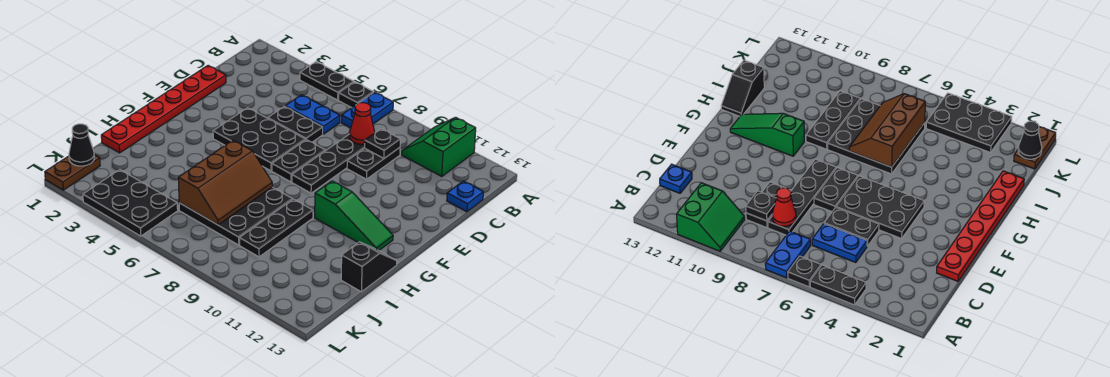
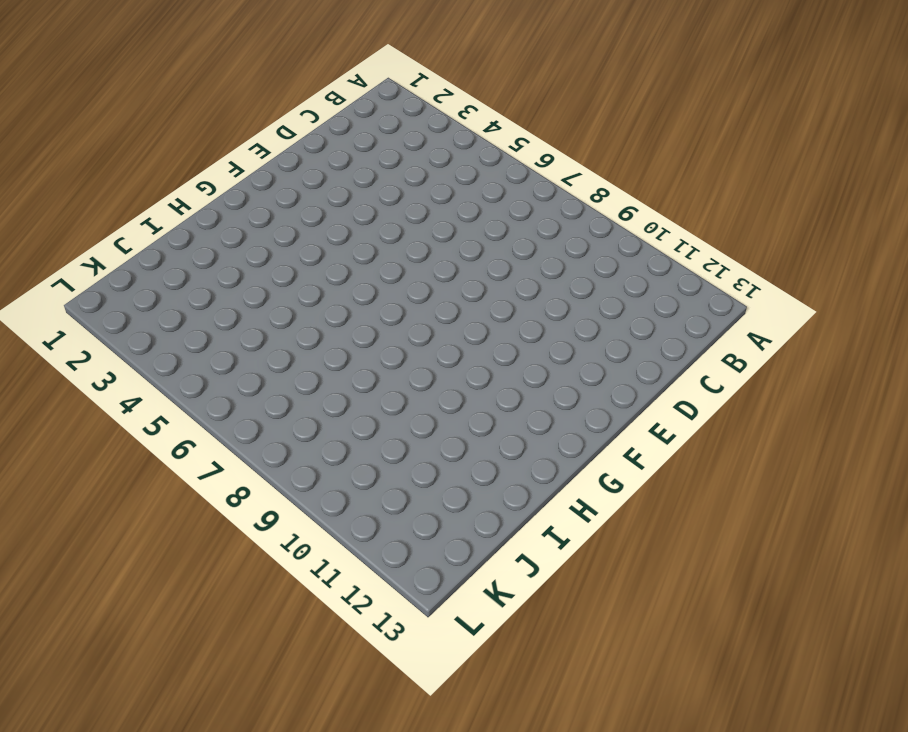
none -> black 1x2 plate [300,62,354,100]
none -> black 1x1 plate [339,82,373,108]
none -> blue 1x2 plate [341,92,393,128]

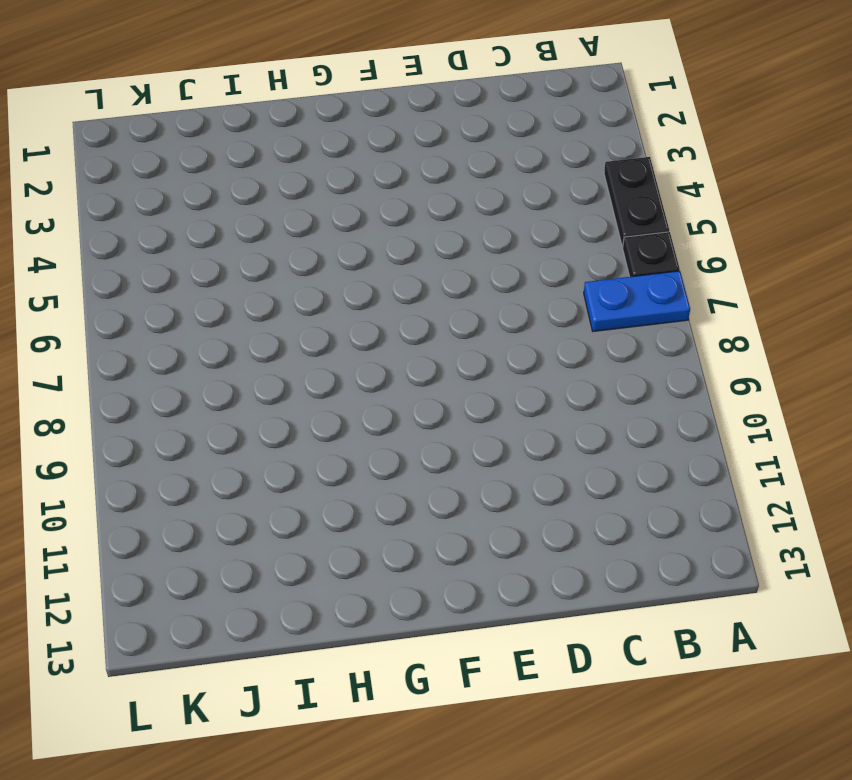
none -> green 2x2 slope [402,117,476,176]
none -> blue 1x2 plate [285,95,340,134]
none -> black 1x4 plate [292,134,365,193]

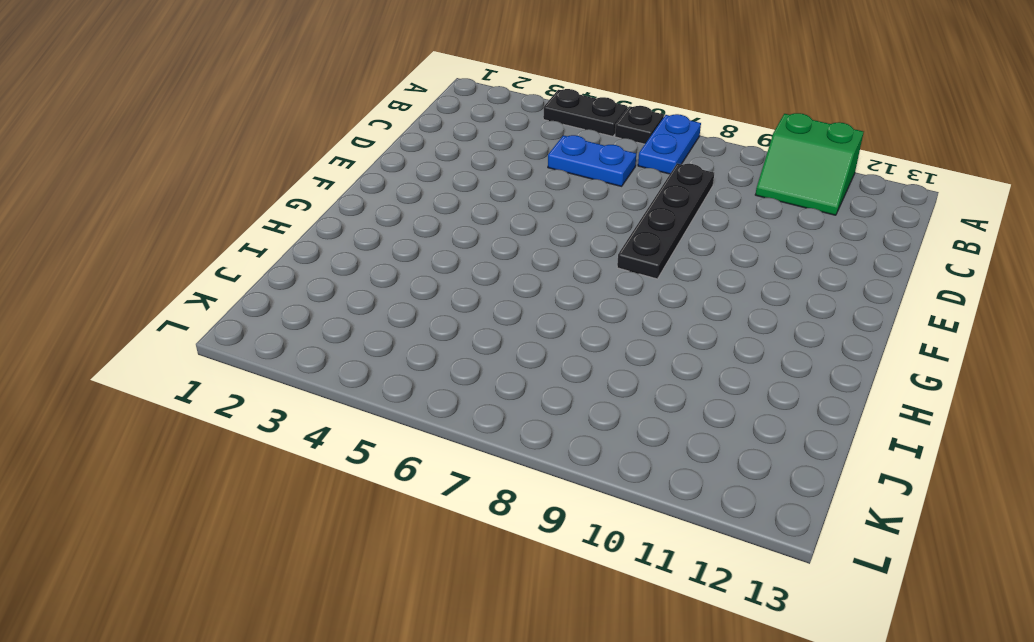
green 2x2 slope [755,113,864,215] -> green 2x2 slope turned to [402,117,476,176]
none -> black 1x2 plate [347,148,400,179]
none -> blue 1x1 plate [447,181,483,212]
none -> red 1x6 plate [101,65,226,153]

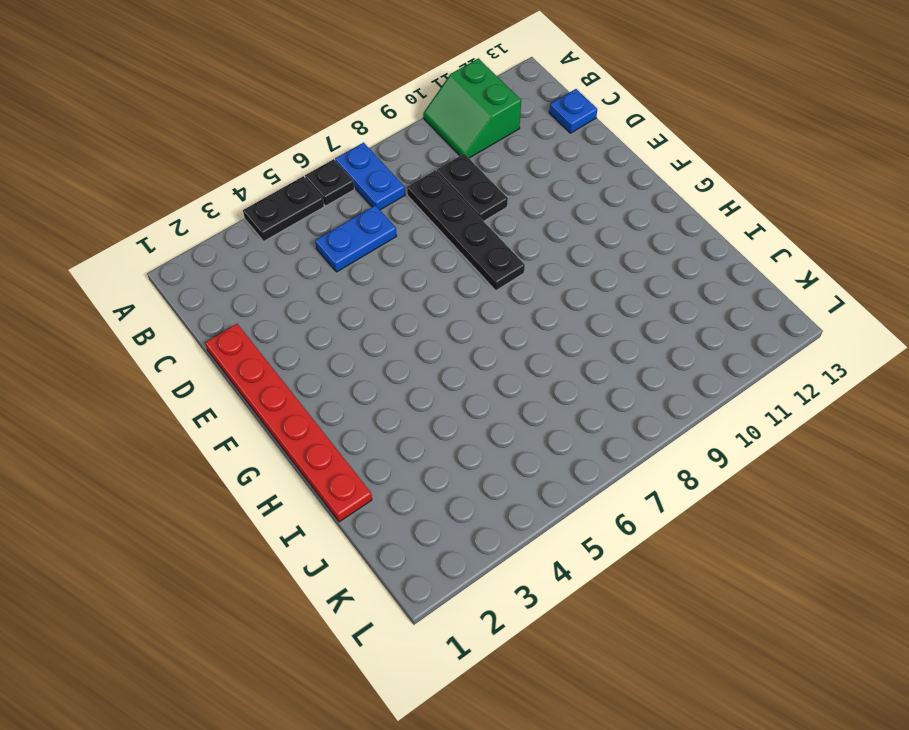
none -> black 1x2 plate [268,106,323,142]
none -> black 2x3 plate [213,108,305,171]
none -> black 1x2 plate [272,140,325,182]

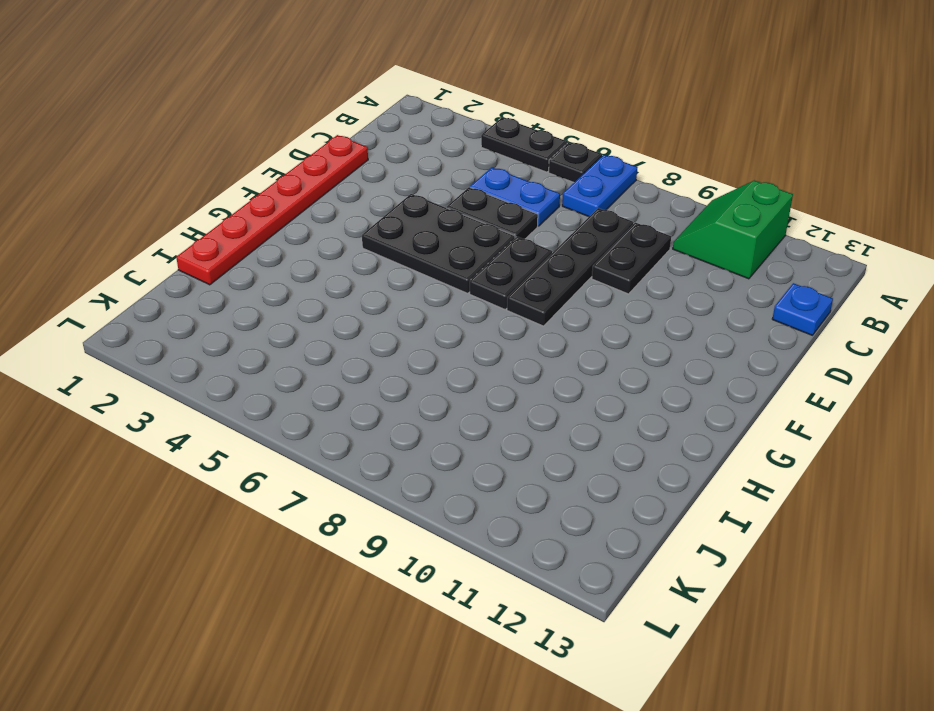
none -> green 1x3 slope [315,181,393,250]
none -> black 3x3 plate [179,187,292,245]
none -> black 1x3 plate [239,199,313,257]

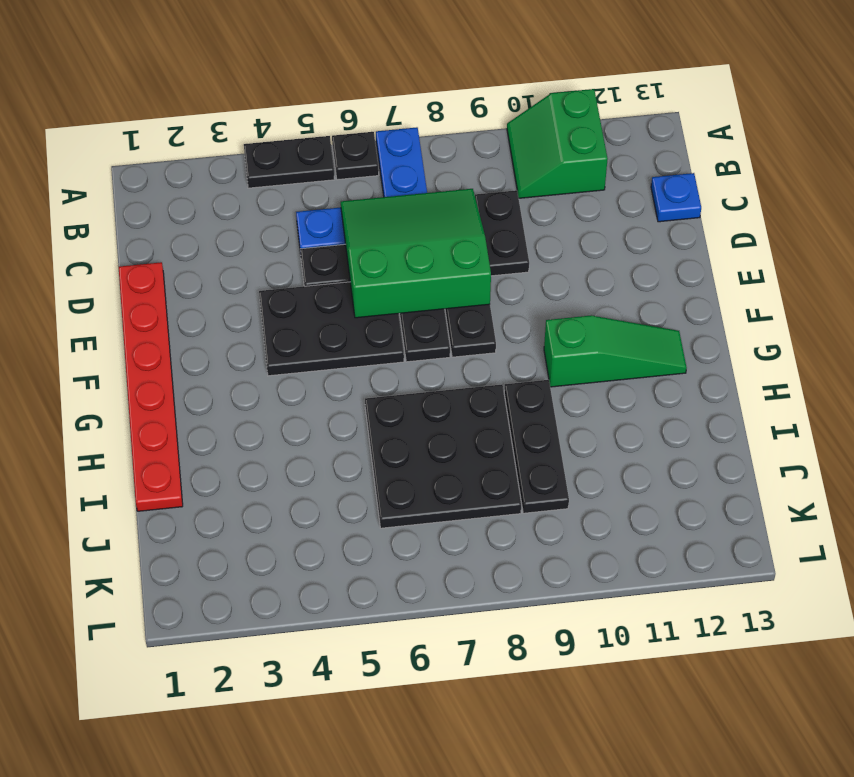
green 3x3 slope [341,189,491,318] -> red 1x1 cone [350,103,375,144]
none -> black 1x2 slope [341,242,397,292]
none -> brown 1x2 plate [45,155,100,190]
none -> black 2x3 plate [83,170,178,236]

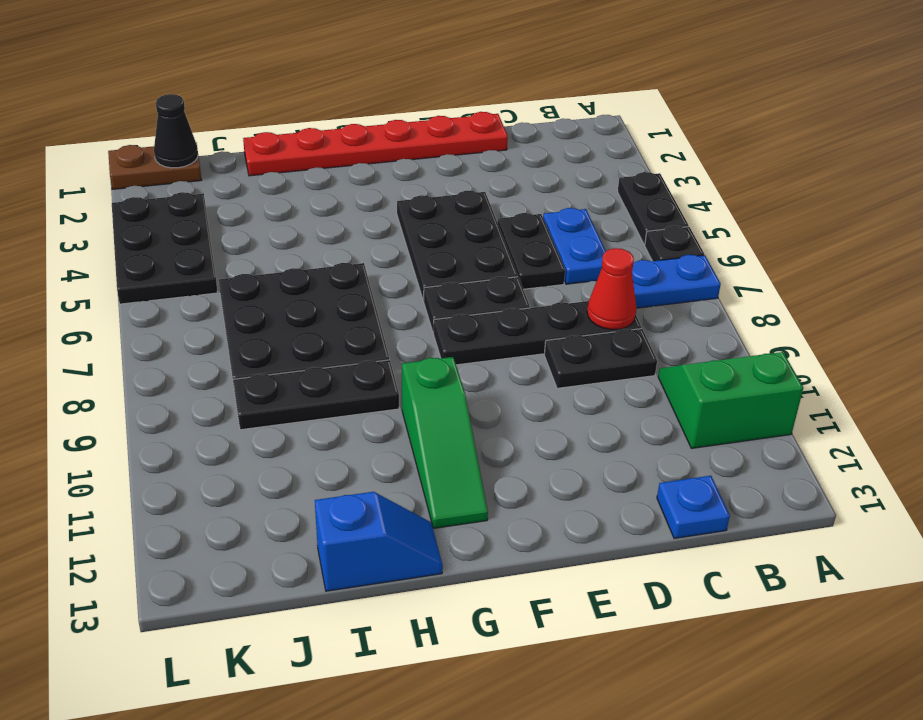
blue 1x2 slope [315,492,443,591] -> black 1x2 slope [341,242,397,292]
none -> black 1x1 plate [365,129,400,158]
none -> brown 2x3 slope [178,140,272,225]

